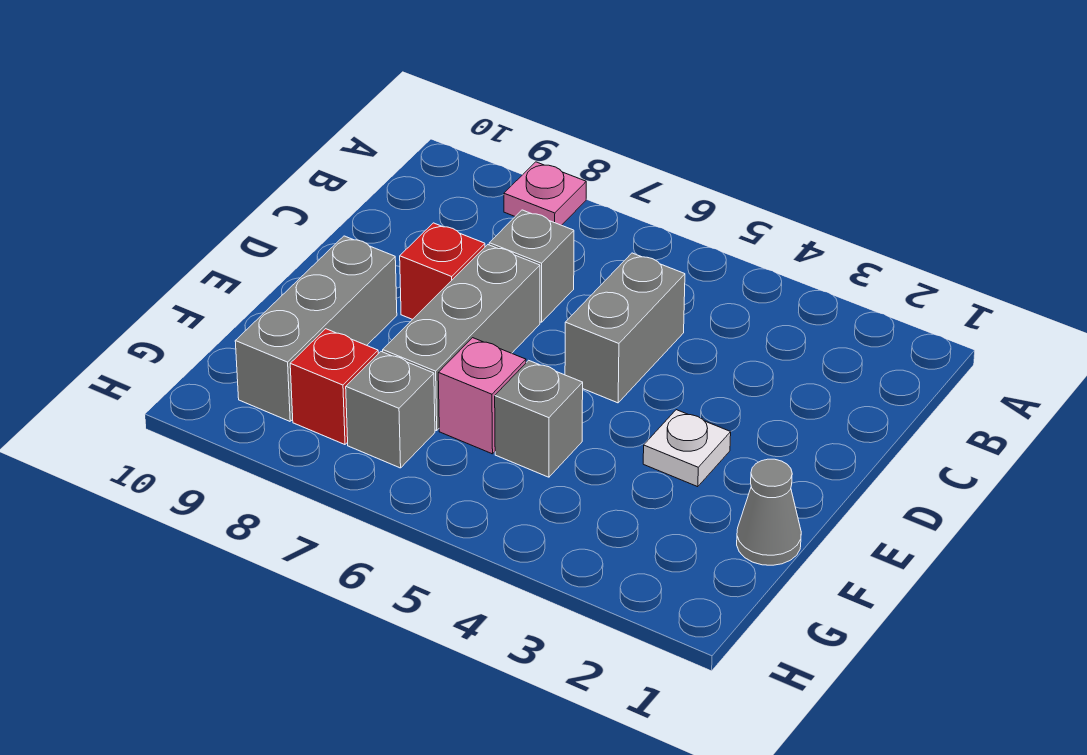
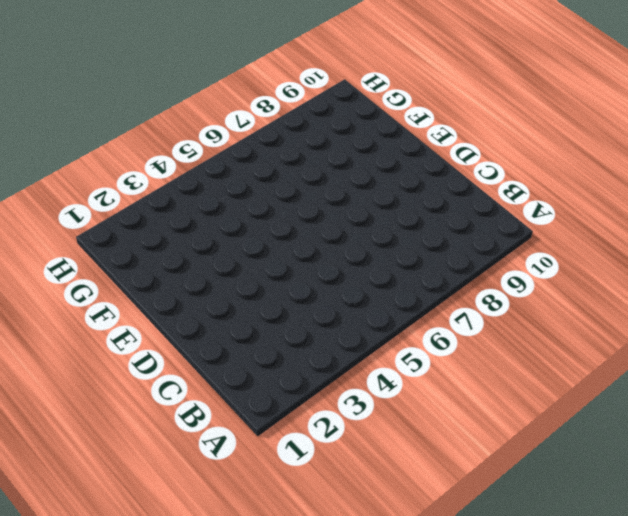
none -> pink 1x1 plate [504,162,586,225]
none -> grey 1x2 brick [565,253,685,403]
none -> grey 1x1 brick [489,210,574,322]

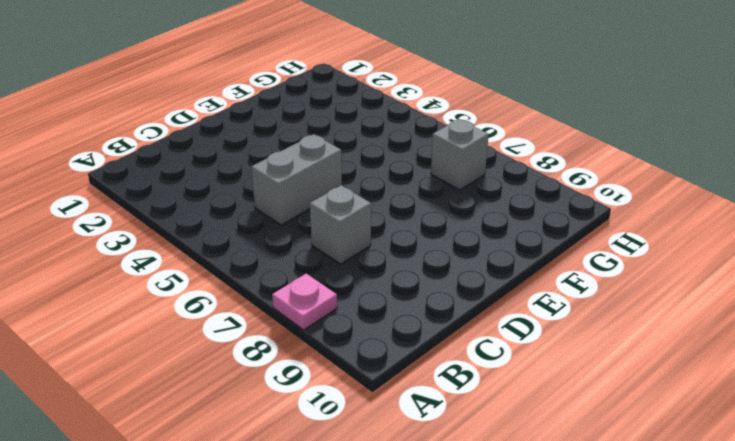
none -> grey 1x3 brick [383,245,540,431]
none -> red 1x1 brick [400,223,485,319]
none -> white 1x1 plate [643,410,731,487]

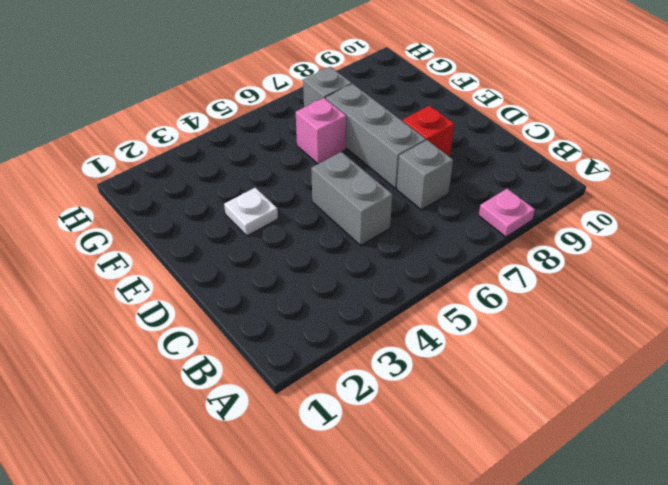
none -> grey 1x3 brick [235,236,397,421]
none -> grey 1x1 cone [737,459,801,565]
none -> grey 1x1 brick [495,360,583,477]

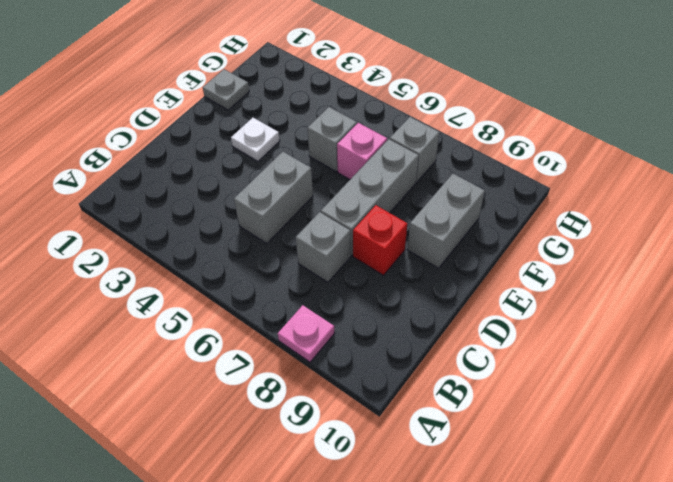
grey 1x2 brick [407,174,485,268] -> grey 1x3 brick [235,236,397,421]
grey 1x1 plate [203,69,249,110] -> grey 1x1 cone [737,459,801,565]
none -> red 1x1 brick [290,329,378,445]

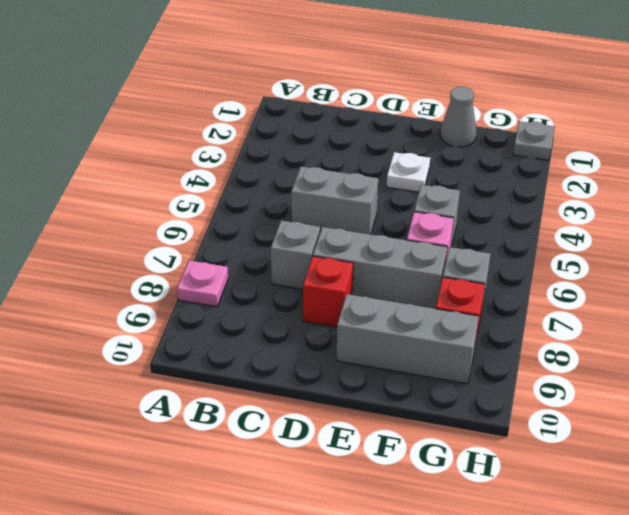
grey 1x1 plate [513,121,555,160] -> none

